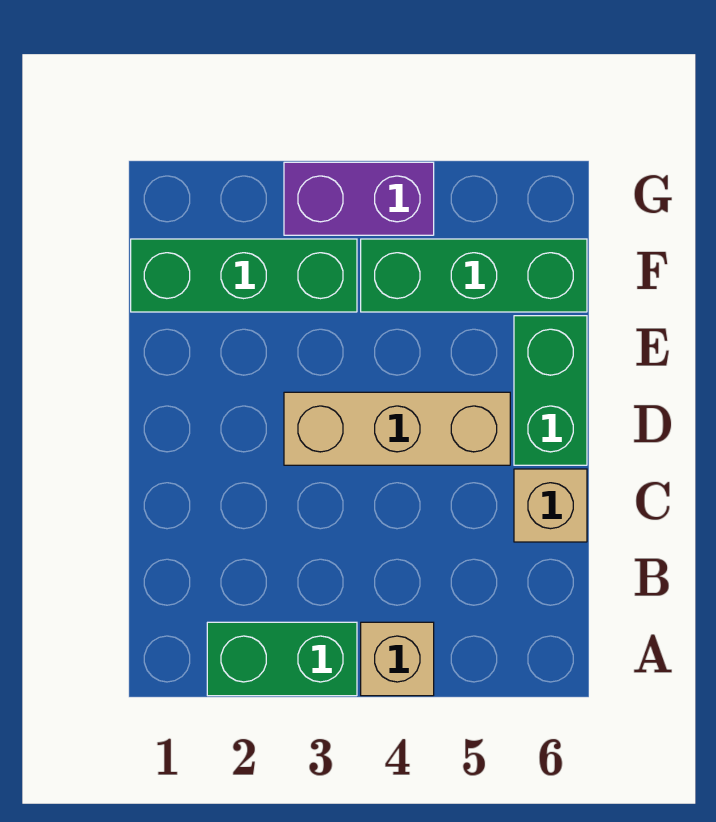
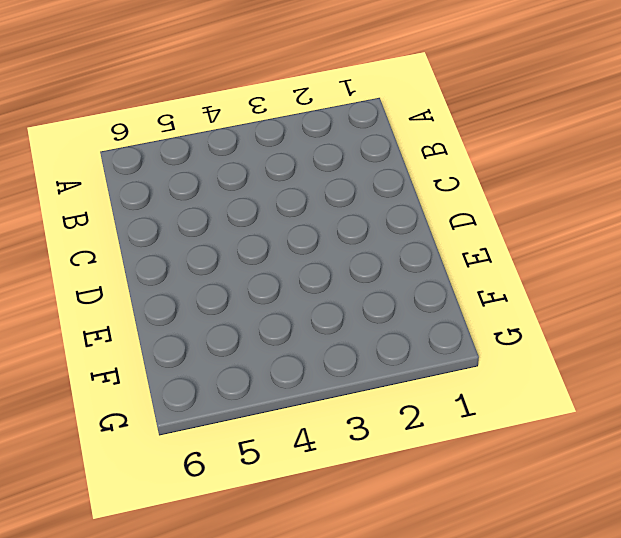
none -> green 1x2 brick [207,622,357,696]
none -> tan 1x1 brick [361,622,434,696]

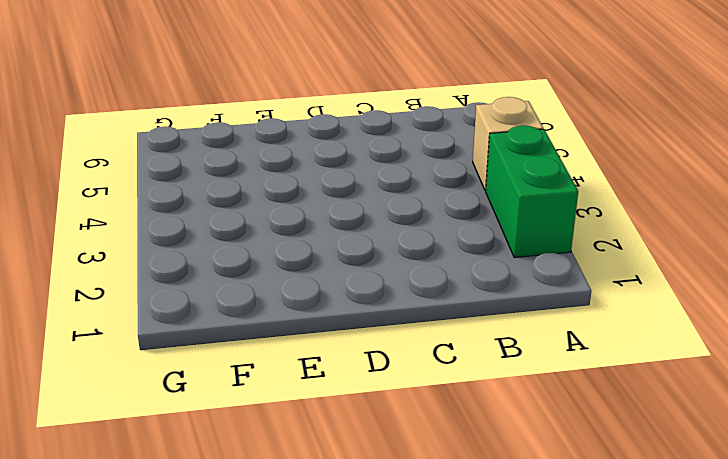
none -> tan 1x1 brick [514,469,587,542]
none -> tan 1x3 brick [284,392,510,465]

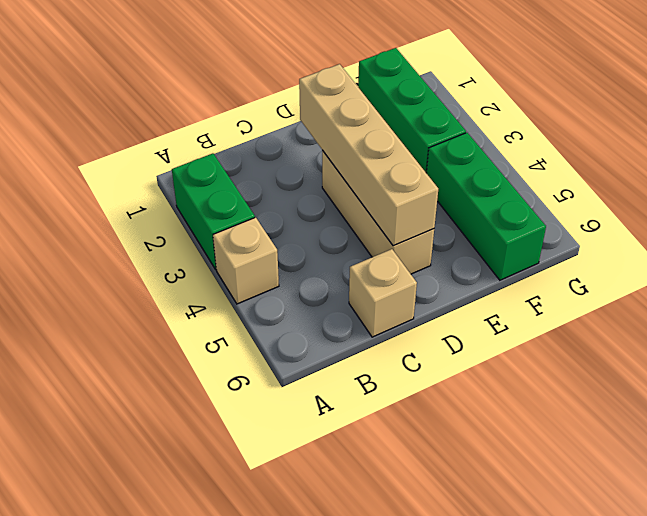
tan 1x4 brick [299,64,438,246] -> none
none -> green 1x2 brick [514,316,587,465]
none -> purple 1x2 brick [284,162,434,235]

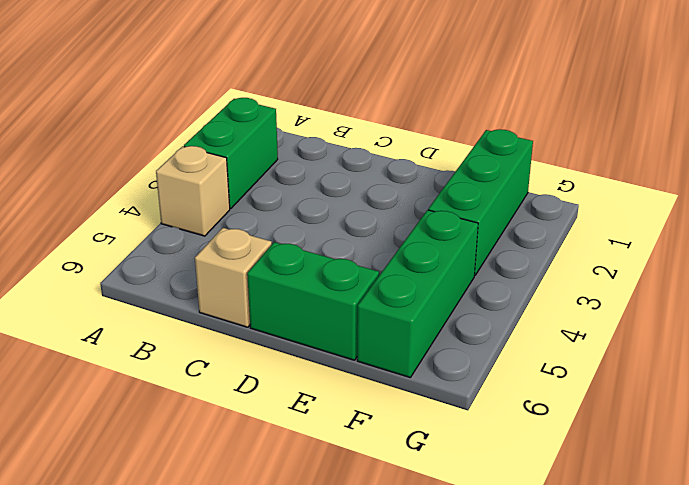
none -> tan 1x3 brick [284,392,510,465]
none -> purple 1x2 brick [284,162,434,235]

